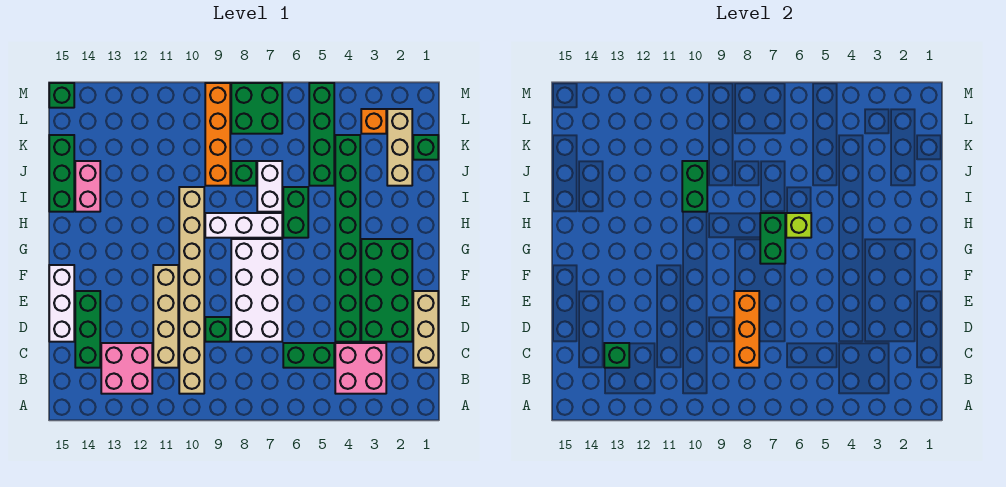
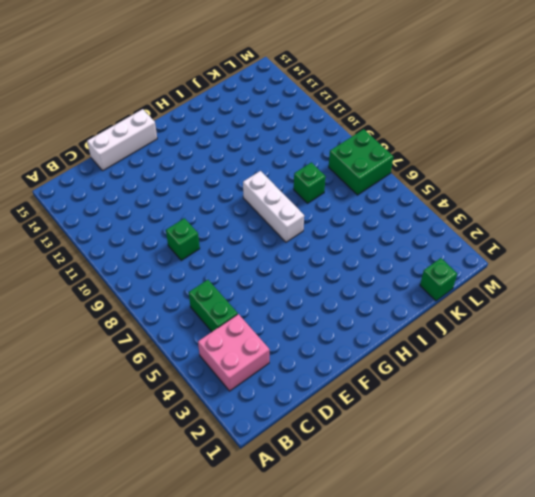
none -> tan 1x8 brick [179,187,204,394]
none -> pink 2x2 brick [101,343,152,394]
none -> tan 1x3 brick [413,291,438,368]
none -> tan 1x4 brick [153,265,178,368]

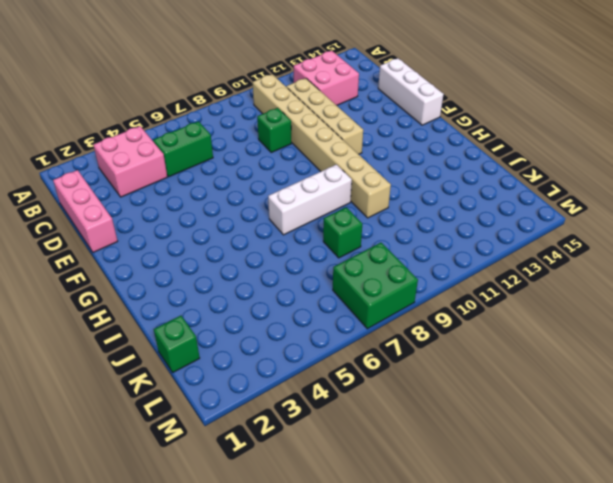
pink 1x3 brick [53,170,118,252] -> tan 1x3 brick [413,291,438,368]
none -> green 1x3 brick [75,291,100,368]
none -> green 2x4 brick [361,239,412,342]
none -> green 1x8 brick [335,135,360,342]
none -> white 2x4 brick [231,239,282,342]

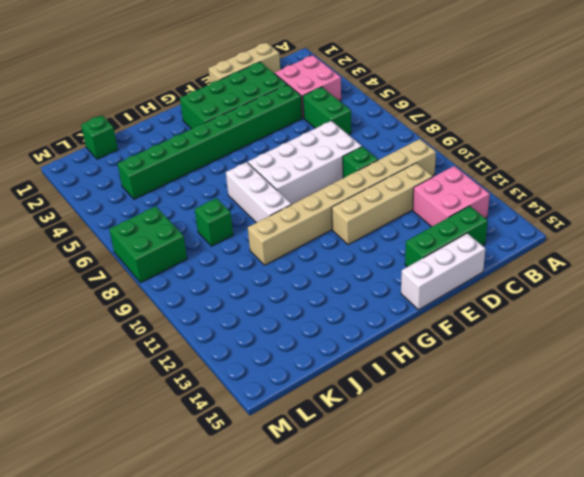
none -> green 1x2 brick [283,187,308,238]
none -> white 1x2 brick [257,161,282,212]
none -> pink 1x2 brick [75,161,100,212]
none -> green 1x3 brick [49,135,74,212]

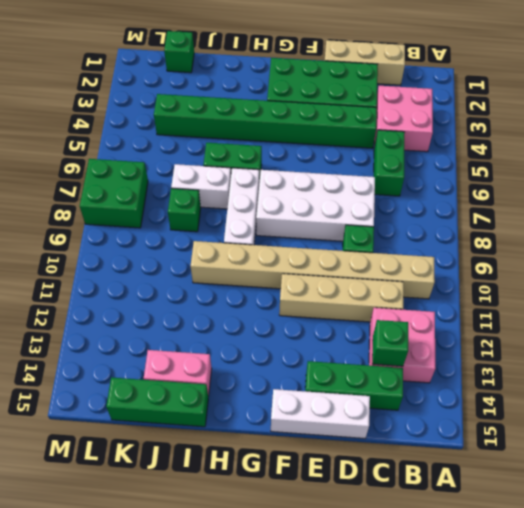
none -> tan 1x3 brick [387,109,412,186]
none -> green 1x4 brick [309,83,334,186]
none -> orange 1x4 brick [205,83,230,186]
none -> orange 1x1 brick [361,109,386,134]

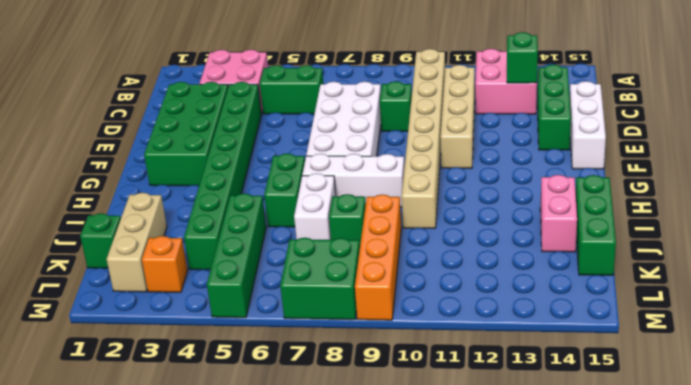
none -> tan 1x3 brick [413,291,438,368]
none -> green 1x1 brick [49,83,74,108]
none -> orange 1x3 brick [734,291,759,368]
none -> green 1x2 brick [760,213,785,264]

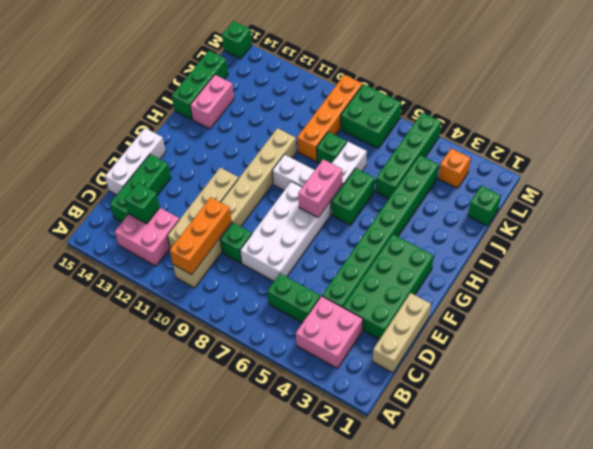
orange 1x3 brick [170,197,232,275] -> orange 1x3 brick moved to [734,291,759,368]
pink 1x2 brick [298,159,342,217] -> green 1x2 brick [760,213,785,264]
none -> tan 1x3 brick [387,109,412,186]
none -> lime 1x1 brick [786,213,811,238]
none -> green 1x2 brick [682,161,707,212]

